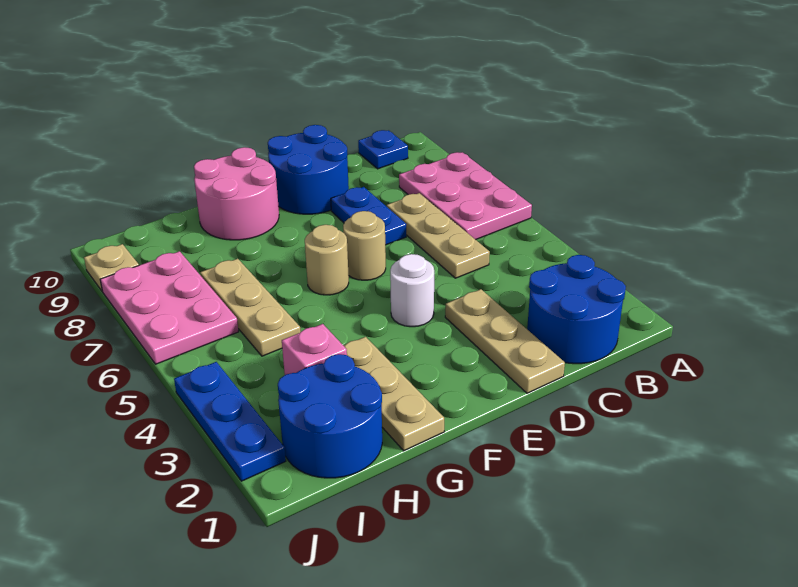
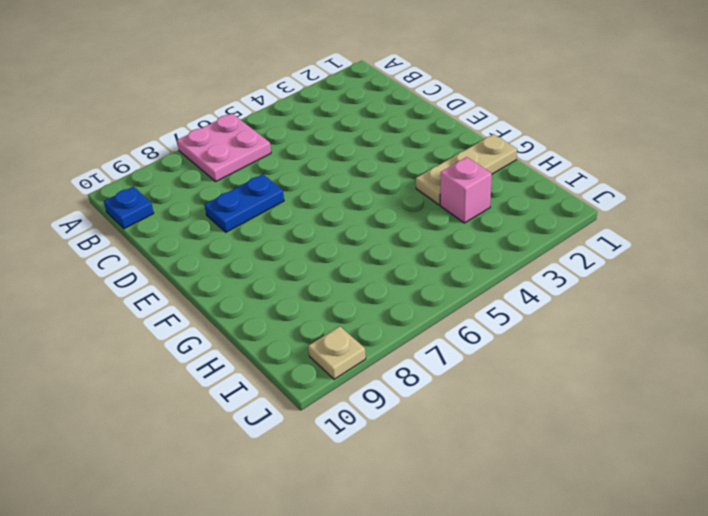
pink 2x2 plate [177,114,271,181] -> pink 2x3 plate [399,152,532,240]
none -> blue 2x2 round brick [527,255,626,364]
none -> tan 1x3 plate [387,193,490,278]
none -> tan 1x3 plate [445,289,565,393]

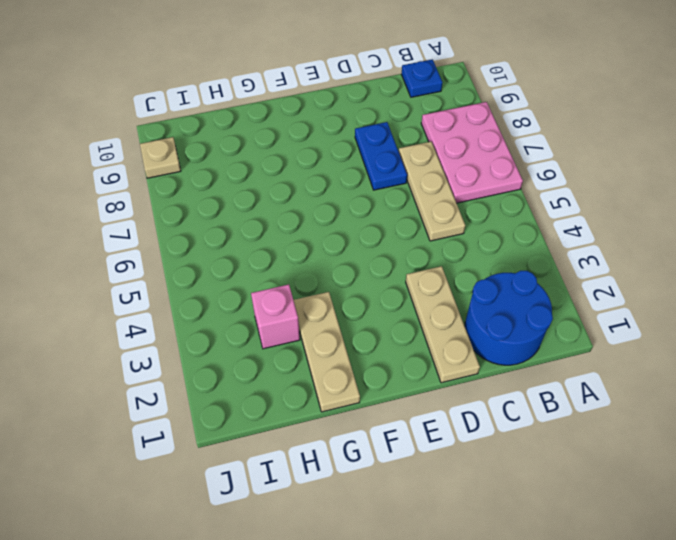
none -> blue 2x2 round brick [268,125,349,214]
none -> white 1x1 round brick [390,254,434,327]
none -> tan 1x1 round brick [343,211,386,280]

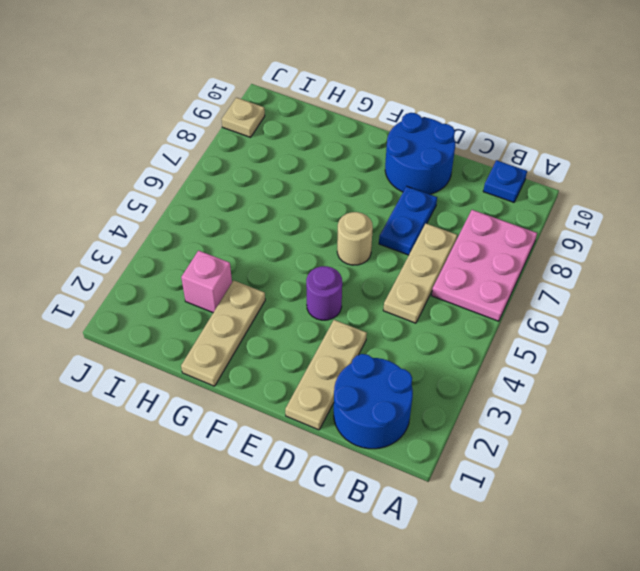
purple 1x1 round brick [306,266,342,320] -> white 1x1 round brick [390,254,434,327]
none -> tan 1x1 round brick [305,225,349,295]
none -> pink 2x2 round brick [194,147,279,240]
none -> blue 2x2 round brick [278,354,382,478]

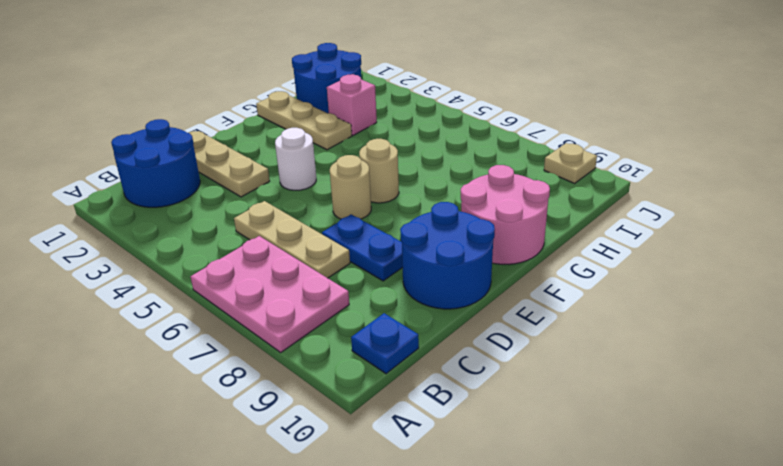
none -> tan 1x3 plate [200,259,300,356]
none -> pink 2x3 plate [100,251,239,364]
none -> blue 1x3 plate [174,362,286,481]

